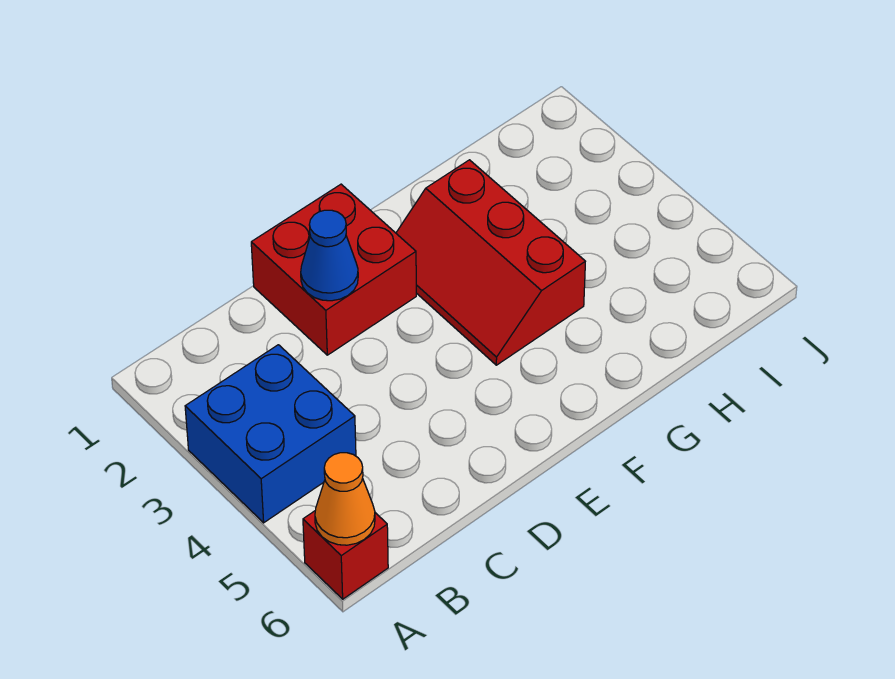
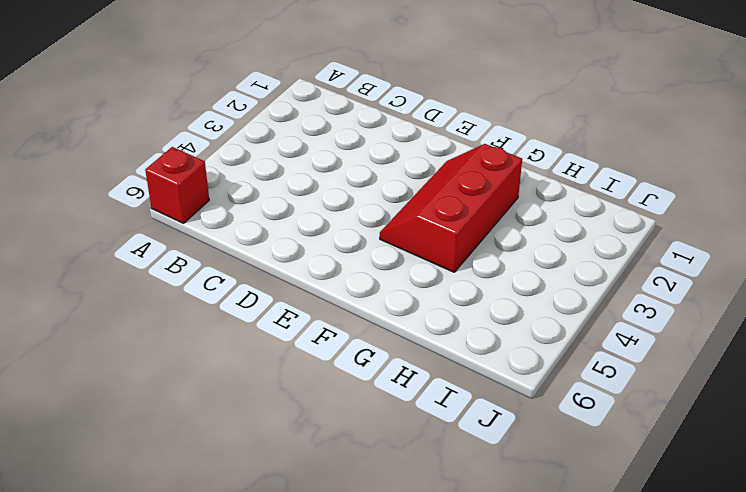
none -> blue 2x2 brick [185,345,356,523]
none -> red 2x2 brick [251,184,416,355]

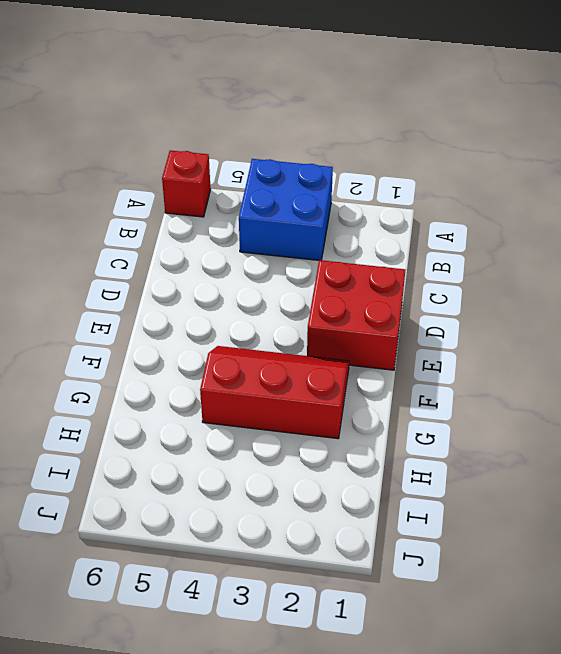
none -> orange 1x1 cone [315,453,375,545]
none -> blue 1x1 cone [301,210,358,301]

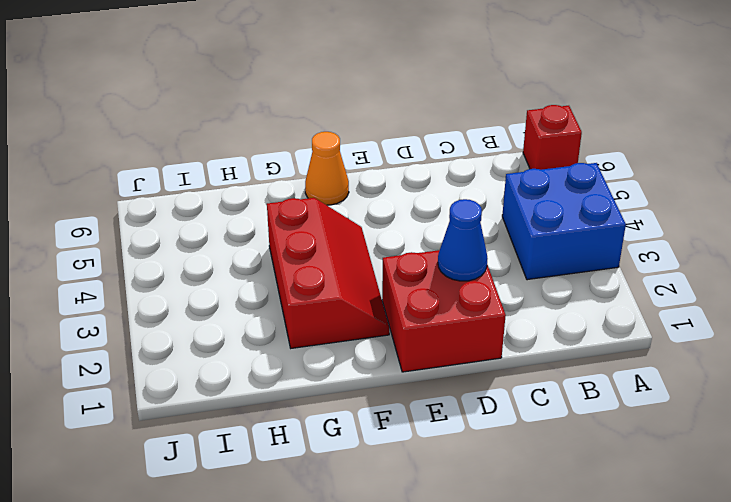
orange 1x1 cone [305,132,349,205] -> orange 1x1 cone moved to [315,453,375,545]

